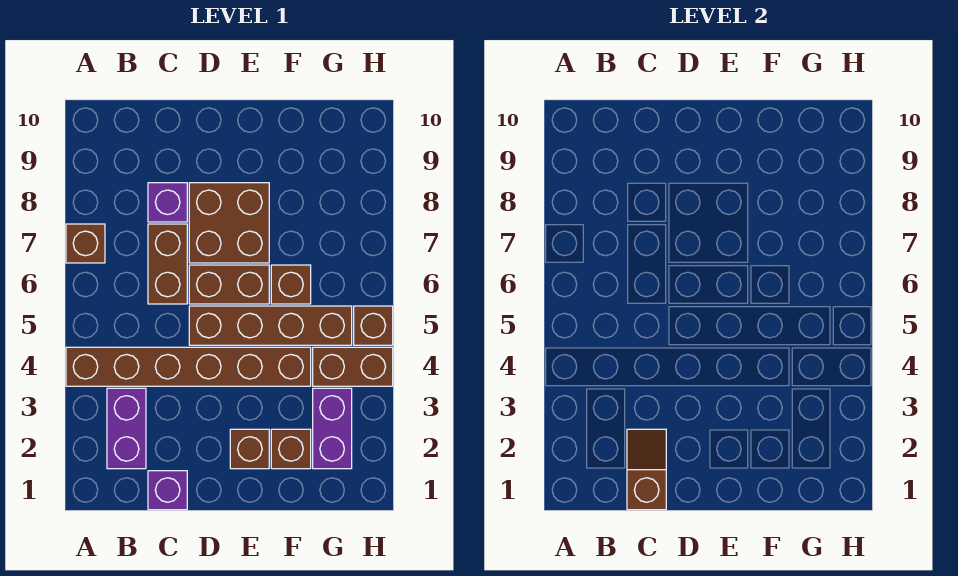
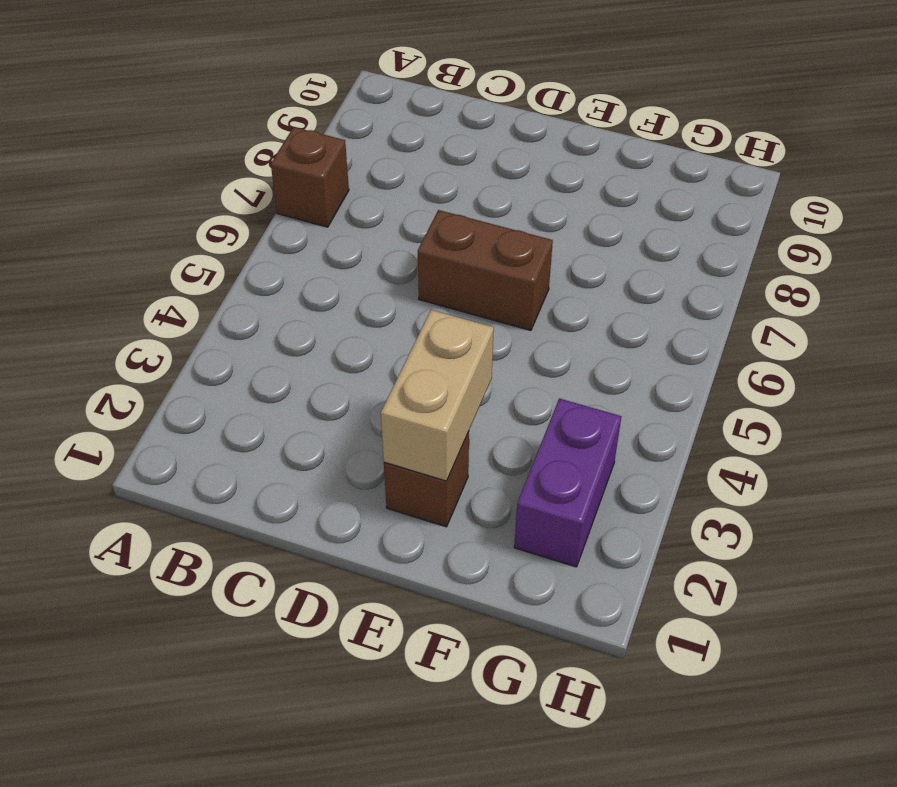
tan 1x2 brick [381,310,494,481] -> none
none -> brown 1x6 brick [66,347,311,386]
none -> purple 1x2 brick [107,388,146,469]
none -> purple 1x1 brick [148,471,187,510]

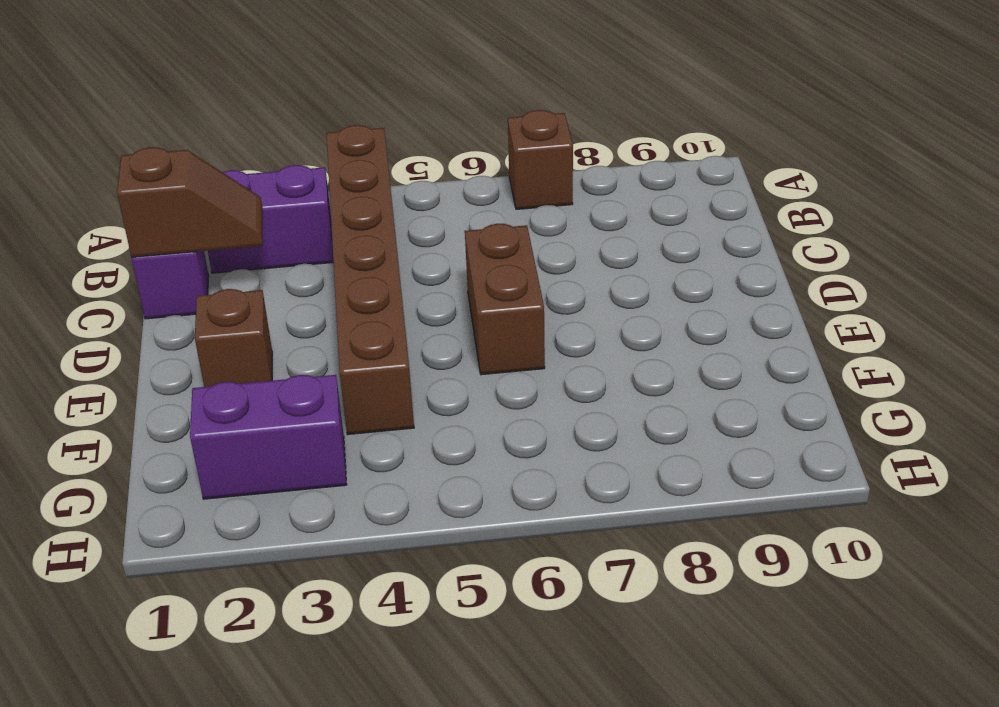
none -> brown 1x2 brick [148,224,187,304]
none -> purple 1x1 brick [148,183,187,222]
none -> brown 1x4 brick [189,306,352,345]

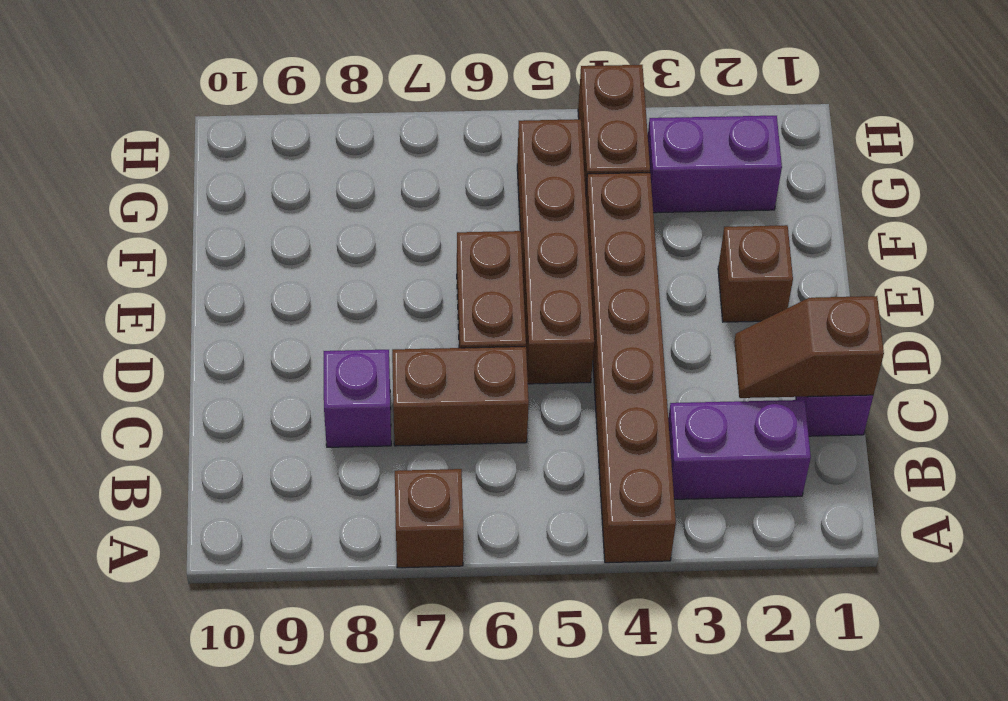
none -> brown 2x2 brick [189,183,269,263]
none -> brown 1x1 brick [271,429,311,469]
none -> brown 1x1 brick [271,265,311,304]

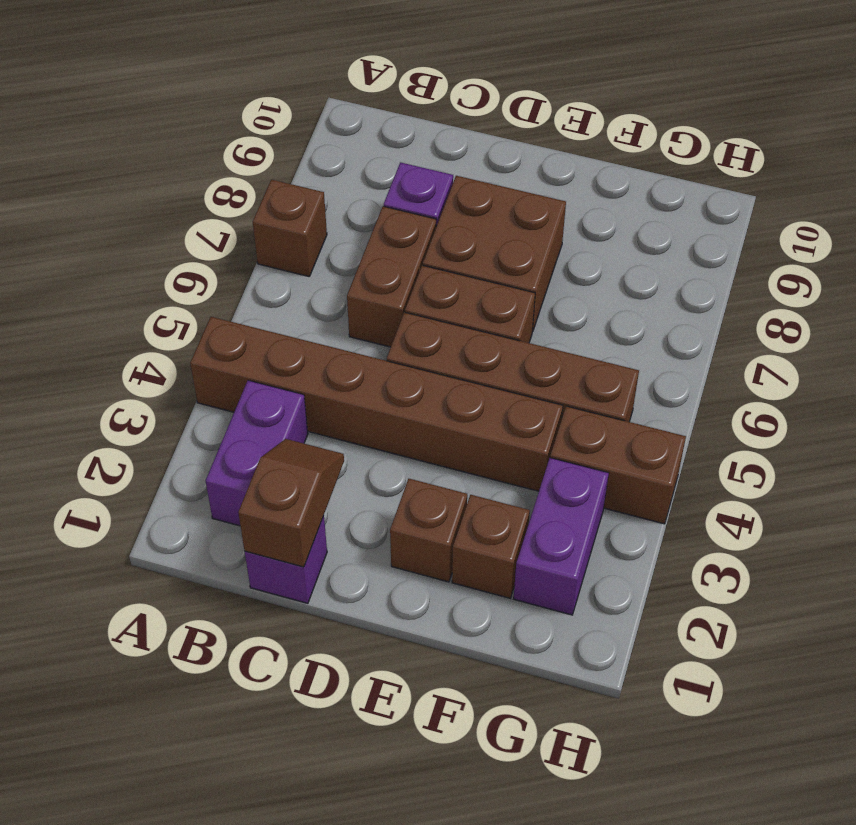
none -> brown 1x1 brick [271,265,311,304]
none -> brown 1x1 brick [354,306,393,345]

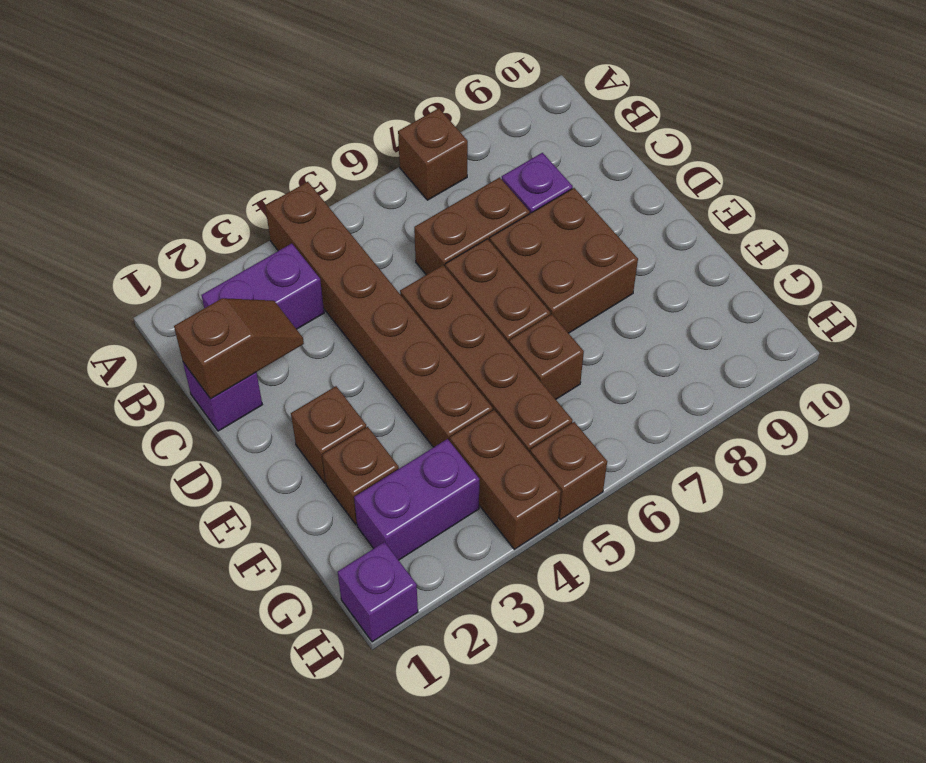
purple 1x1 brick [338,542,418,642] -> none

